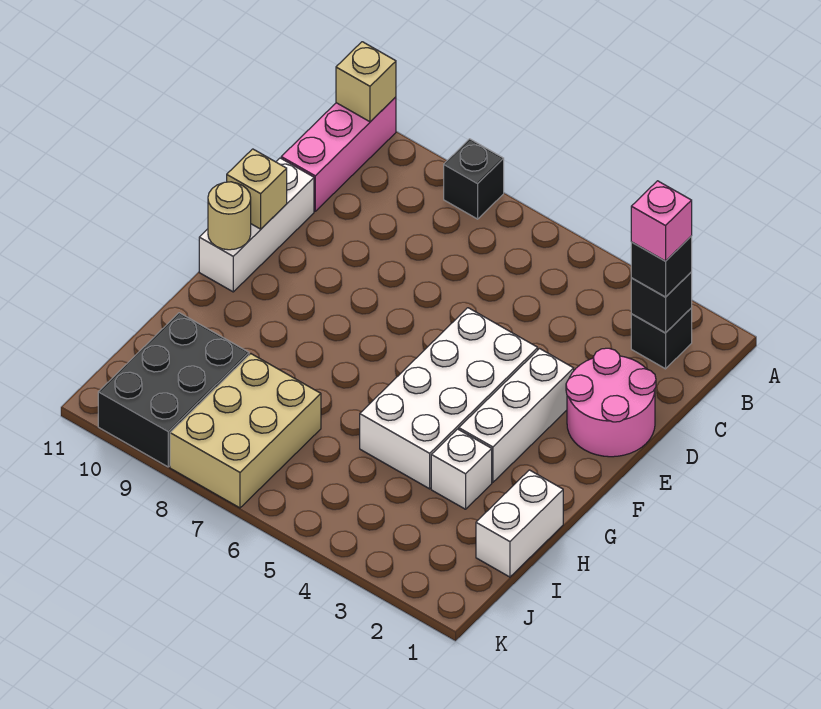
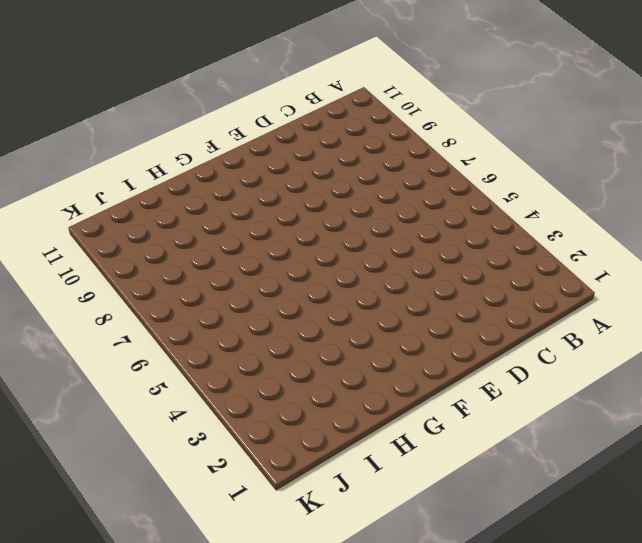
none -> black 1x1 brick [444,139,504,219]
none -> pink 1x3 brick [281,97,396,211]
none -> black 1x1 brick [631,308,692,369]

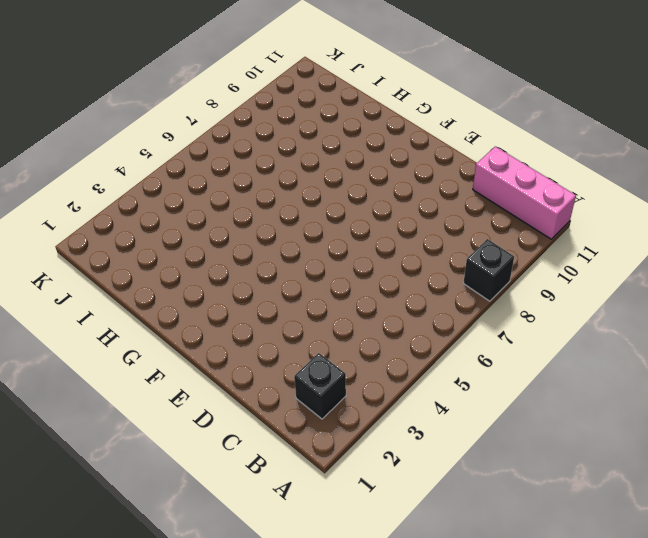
none -> pink 2x2 round brick [566,348,656,457]
none -> white 1x3 brick [199,158,314,292]
none -> white 1x3 brick [459,349,574,482]

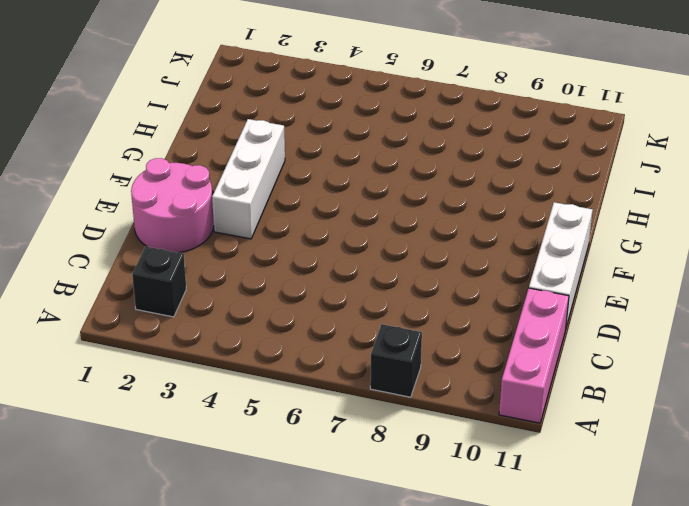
none -> white 2x4 brick [360,308,538,489]
none -> white 1x2 brick [476,470,563,577]
none -> white 1x1 brick [431,429,492,509]

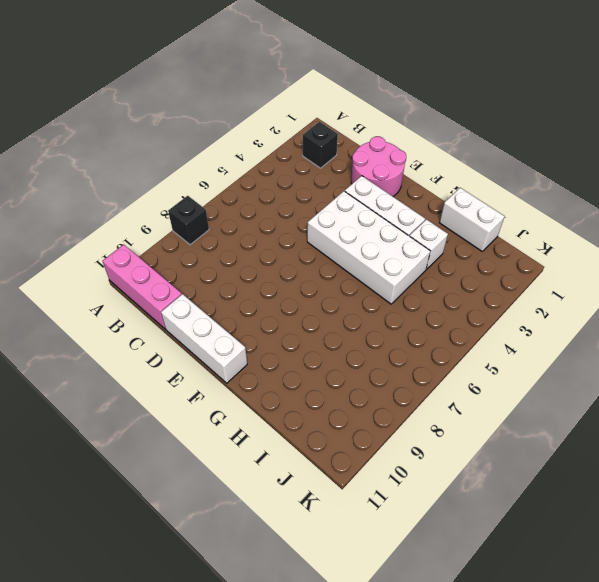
none -> tan 2x3 brick [170,354,321,508]
none -> black 2x3 brick [98,313,249,467]
none -> tan 1x1 brick [336,42,396,122]

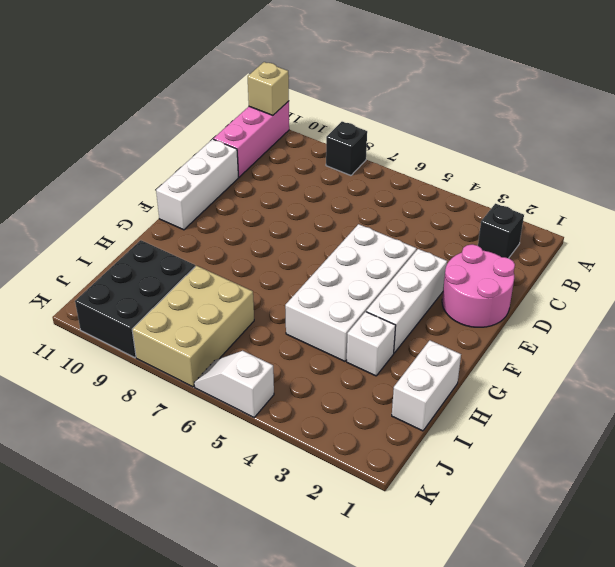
white 1x2 slope [194,351,274,417] -> none
none -> black 1x1 brick [631,272,692,333]
none -> tan 1x1 brick [227,149,287,229]
none -> tan 1x1 round brick [208,182,251,250]

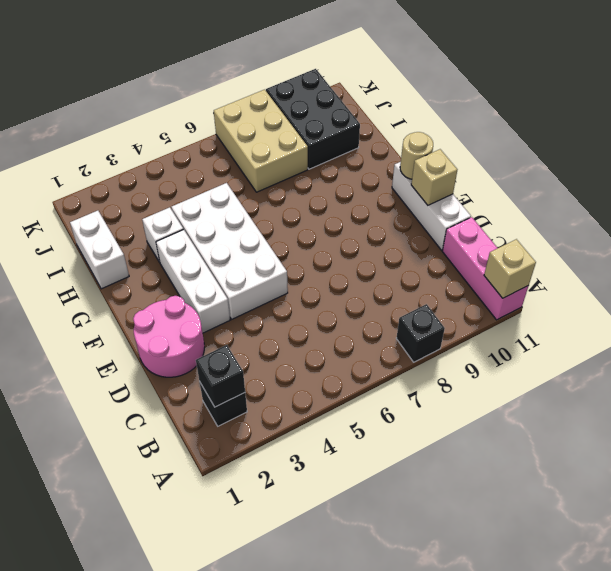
none -> black 1x1 brick [631,236,692,297]
none -> pink 1x1 brick [631,181,692,261]

